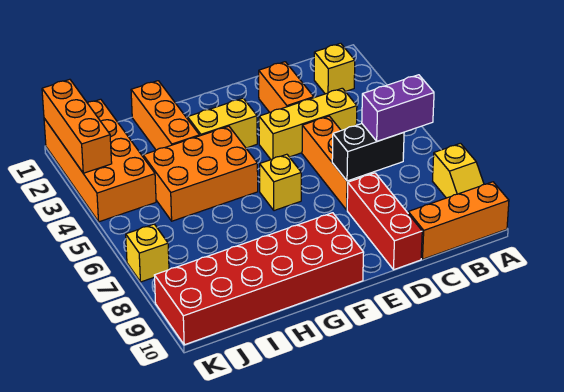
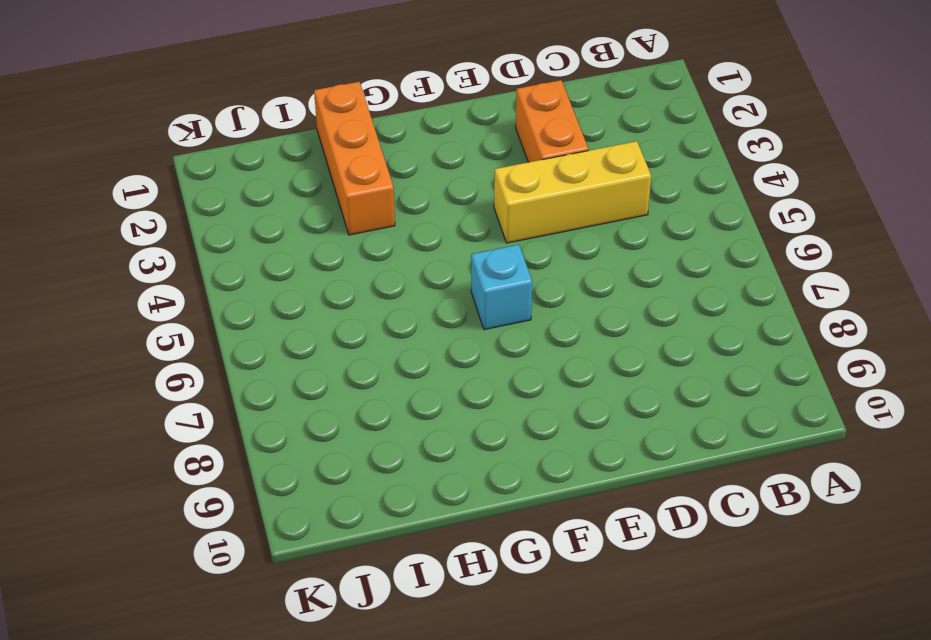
cyan 1x1 brick [471,245,532,330] -> yellow 1x1 brick [260,154,301,211]
none -> yellow 1x2 slope [433,143,484,198]
none -> orange 1x3 brick [408,182,509,259]
none -> yellow 1x1 brick [314,43,355,94]

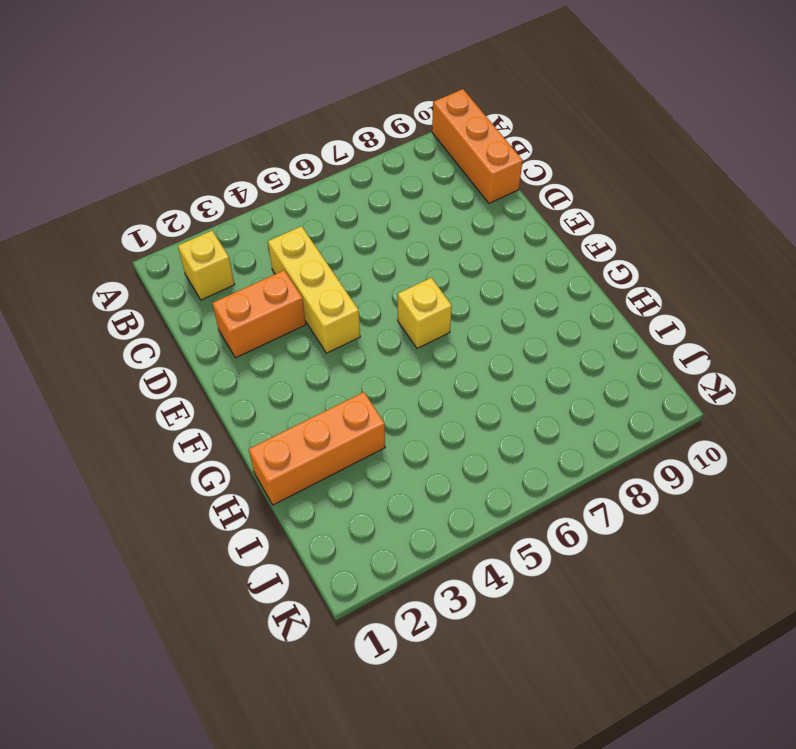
none -> yellow 1x2 slope [433,143,484,198]
none -> orange 1x3 brick [302,116,375,210]
none -> red 1x3 brick [347,173,422,270]

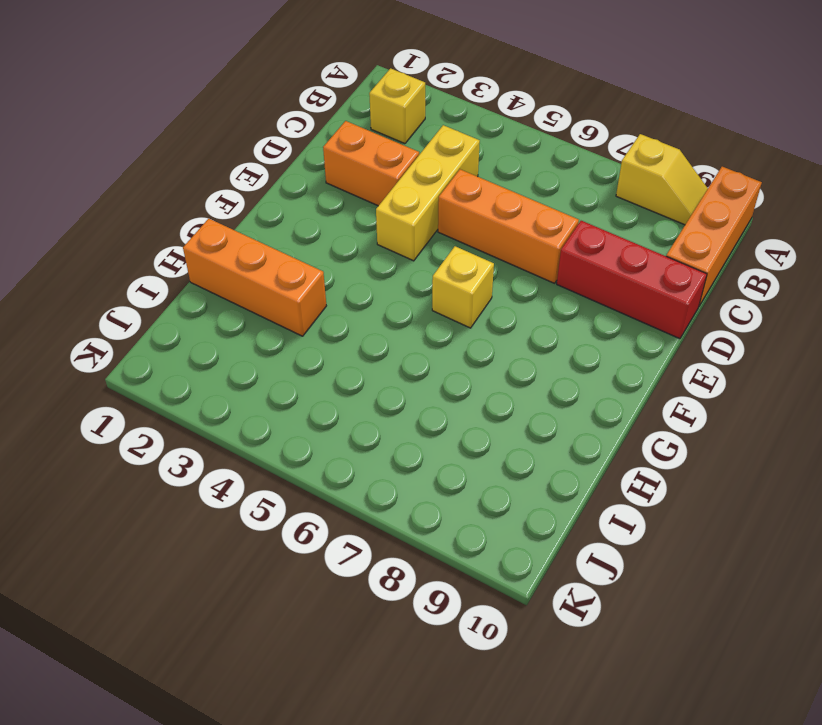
none -> yellow 1x2 brick [187,98,257,148]
none -> red 2x6 brick [154,213,364,345]
none -> orange 2x3 brick [143,126,258,221]

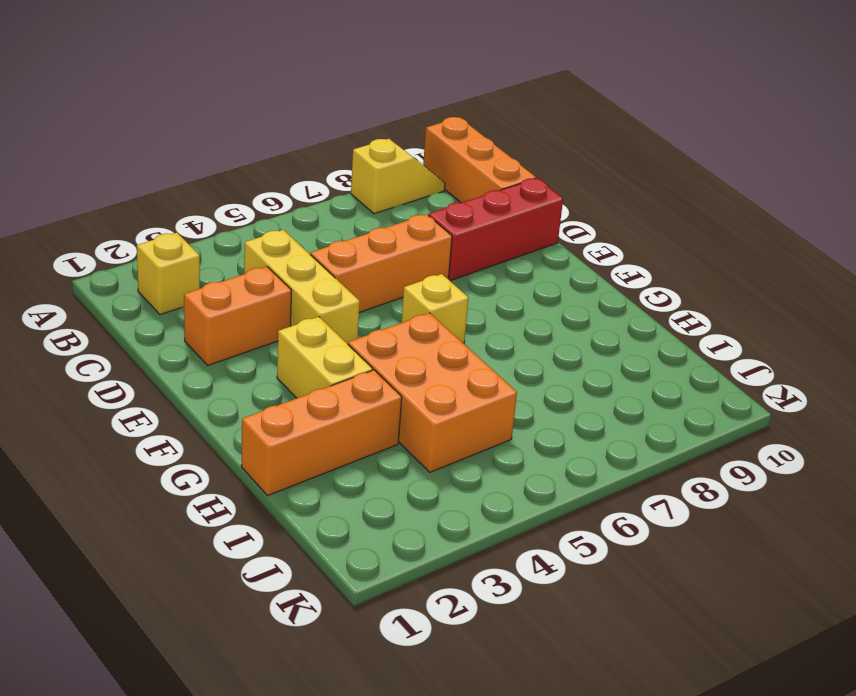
none -> red 2x6 brick [154,213,364,345]
none -> orange 2x4 brick [44,99,156,222]
none -> yellow 1x1 brick [126,224,169,282]

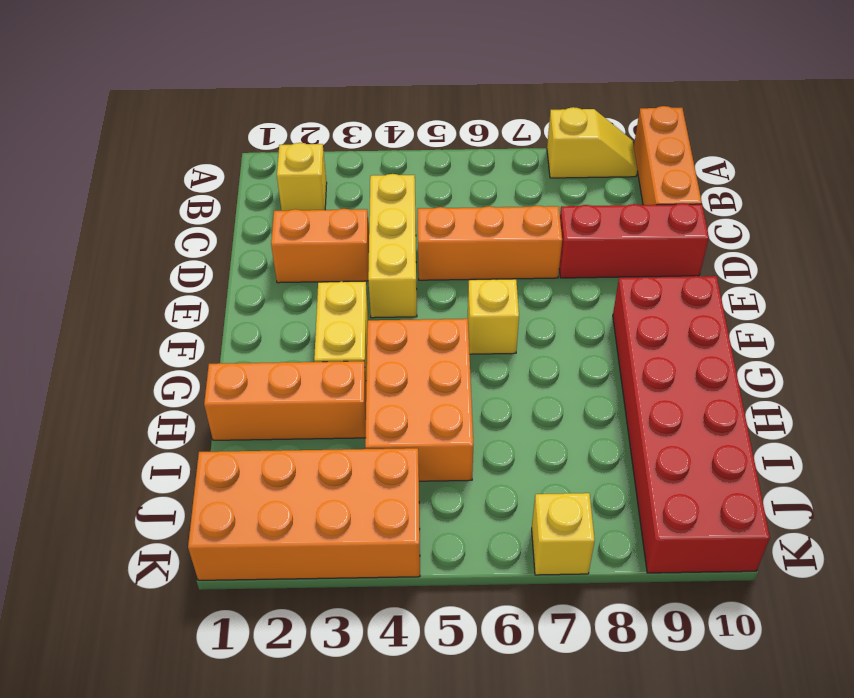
none -> black 1x2 brick [332,124,404,181]
none -> orange 1x3 brick [42,79,112,173]
none -> purple 1x2 brick [362,75,434,141]

